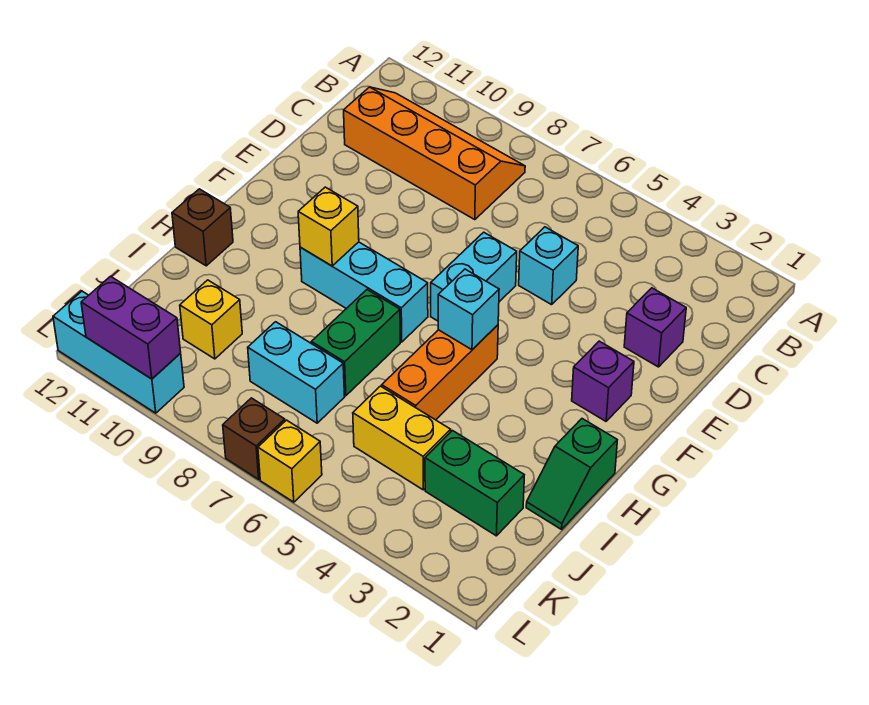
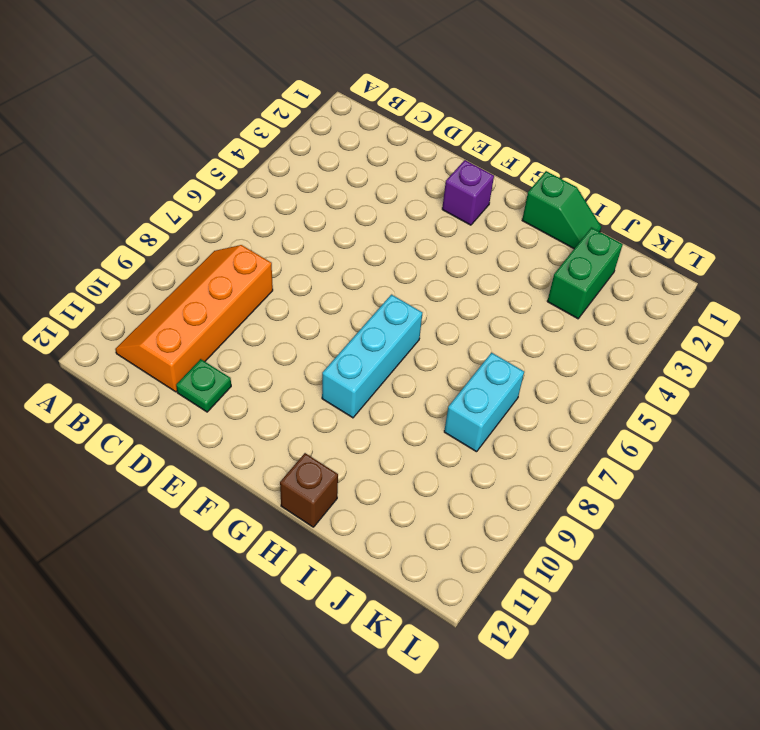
green 1x1 plate [176,359,231,412] -> none
none -> purple 1x1 brick [624,288,686,367]
none -> cyan 1x1 brick [519,227,578,305]
none -> cyan 1x2 brick [431,232,517,321]

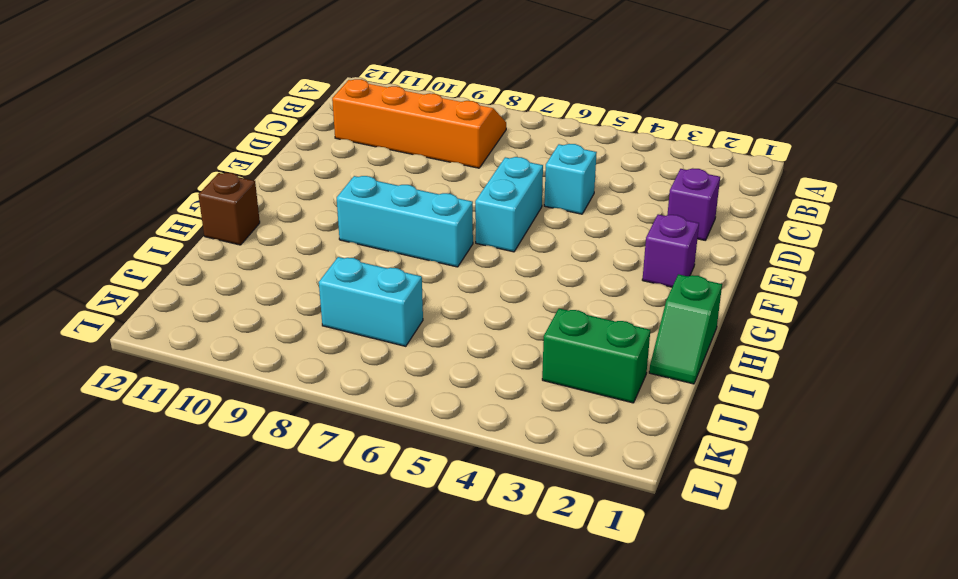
none -> orange 1x3 brick [382,325,498,420]
none -> green 1x2 brick [311,290,400,396]
none -> yellow 1x2 brick [353,386,451,490]

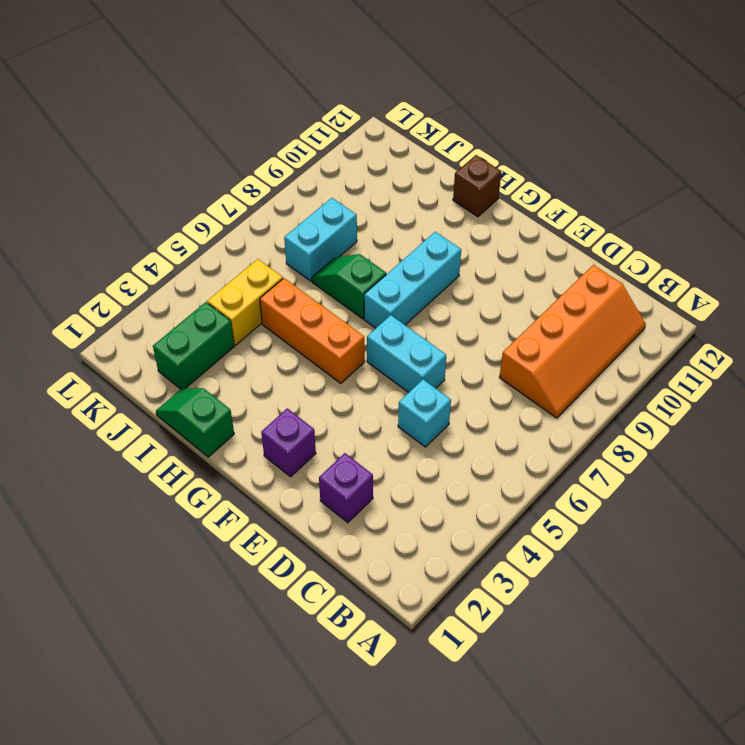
green 1x2 slope [312,254,386,319] -> green 1x2 brick [311,290,400,396]
none -> yellow 1x1 brick [180,280,242,359]
none -> yellow 1x1 brick [258,420,322,502]
none -> brown 1x1 brick [223,398,285,479]

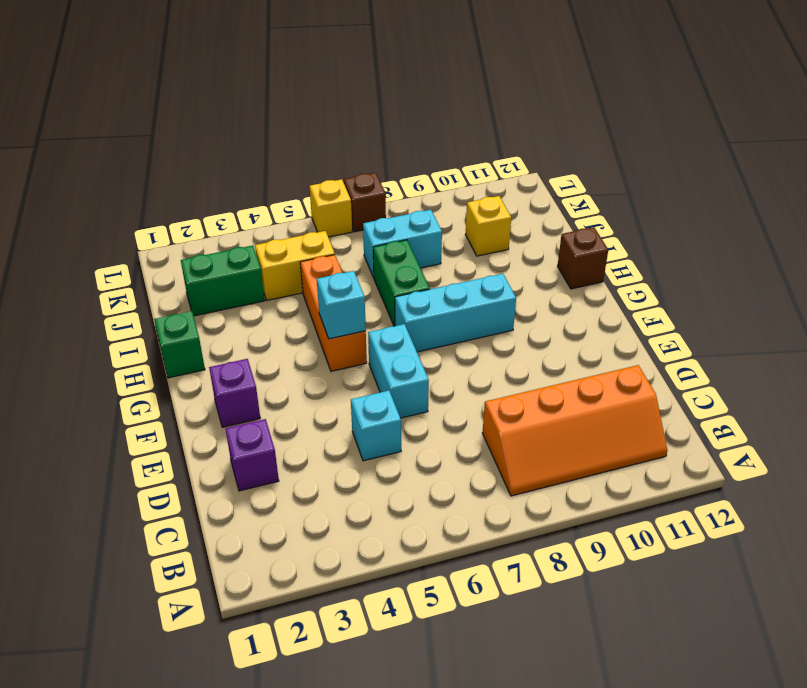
none -> cyan 1x3 brick [53,291,184,413]
none -> yellow 1x1 brick [298,187,359,266]
none -> purple 1x2 brick [81,276,181,379]

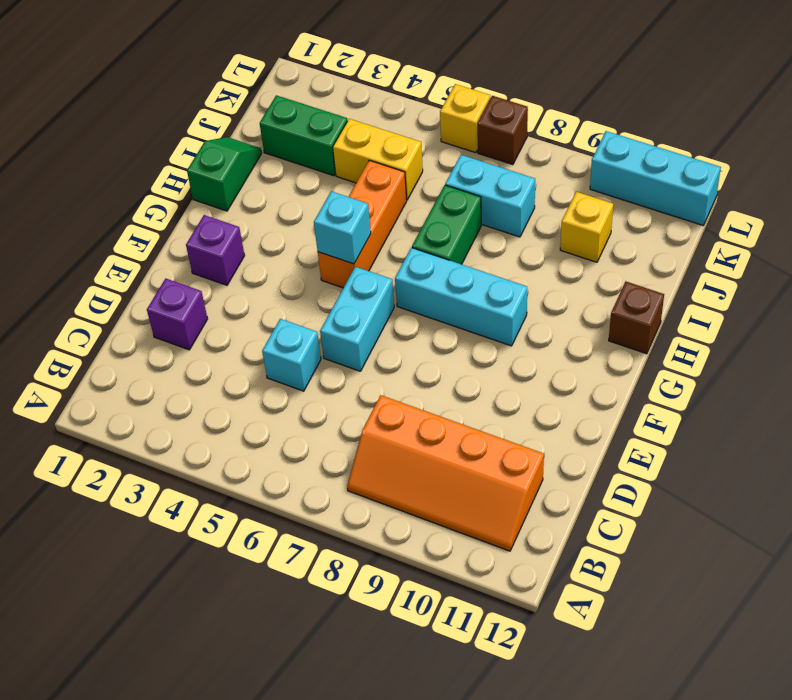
none -> yellow 1x1 brick [298,187,359,266]
none -> purple 1x2 brick [81,276,181,379]

